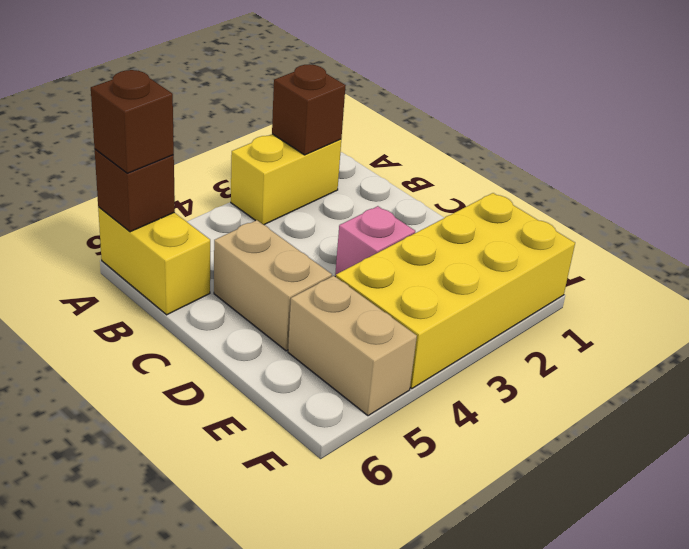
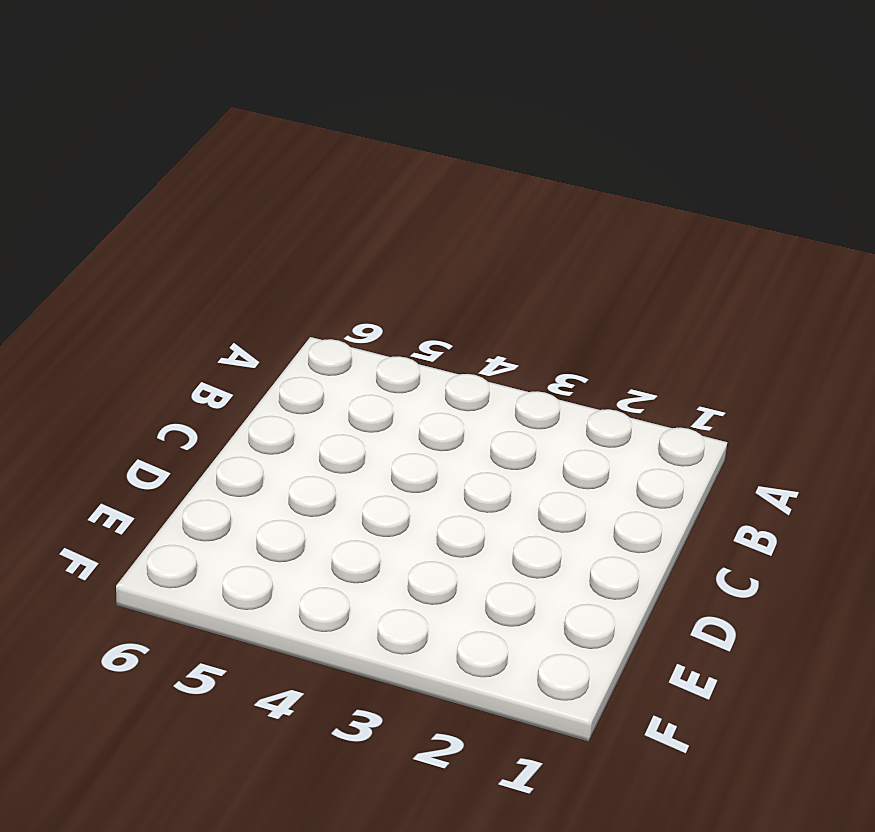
none -> yellow 1x2 brick [231,134,341,225]
none -> yellow 1x2 brick [98,207,210,315]

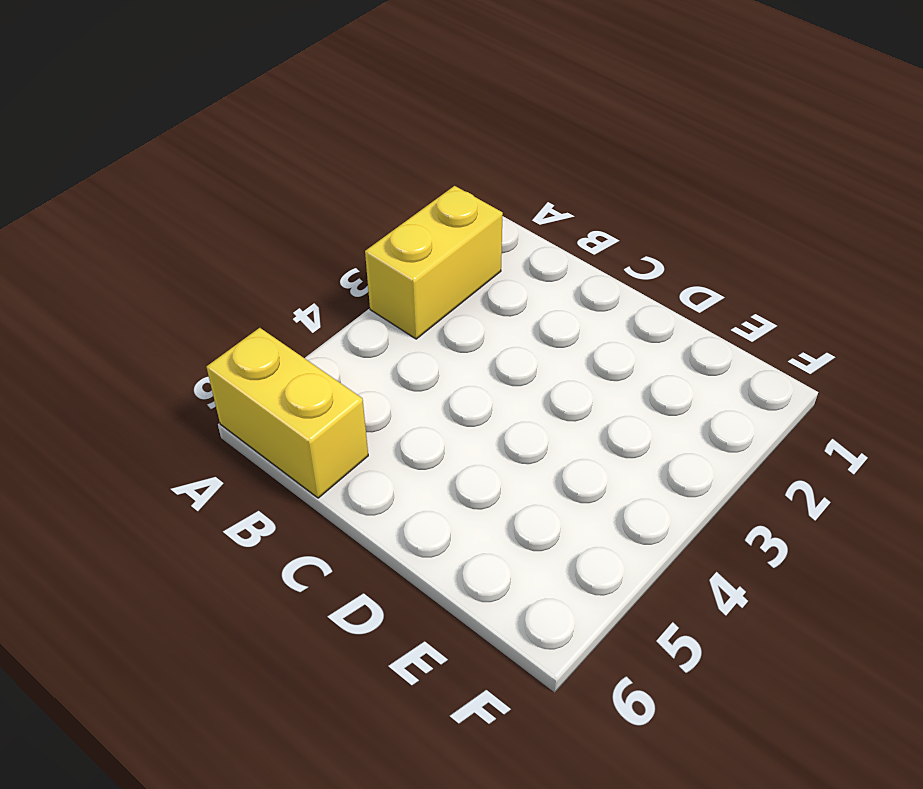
none -> tan 1x2 brick [214,220,332,351]
none -> pink 1x1 brick [335,206,415,277]

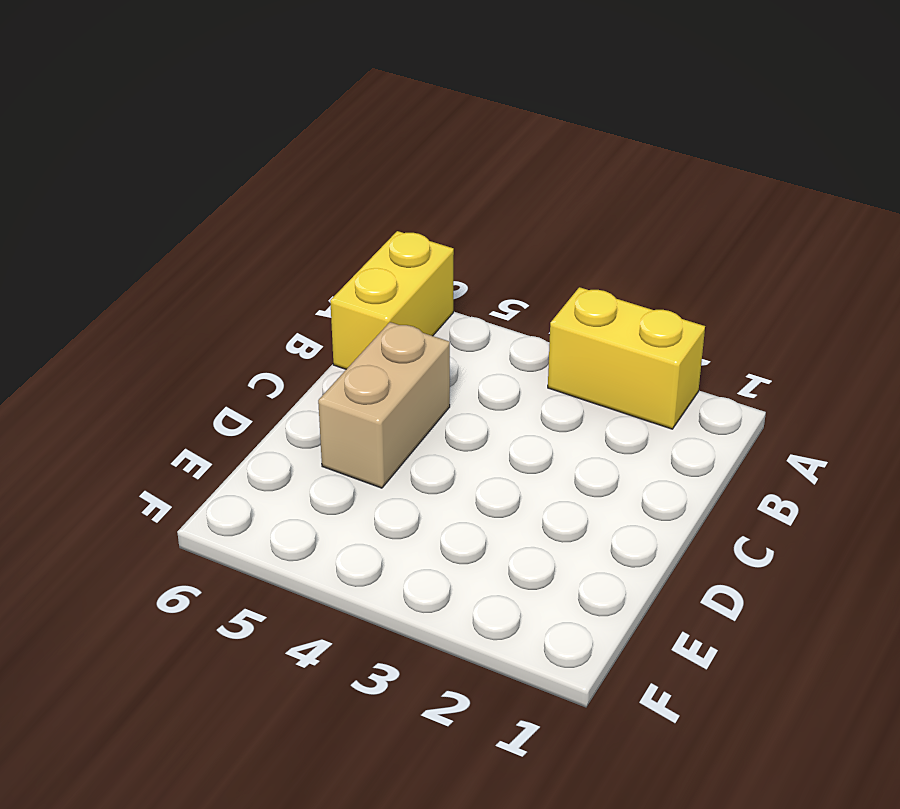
none -> pink 1x1 brick [335,206,415,277]
none -> yellow 2x4 brick [336,193,575,389]

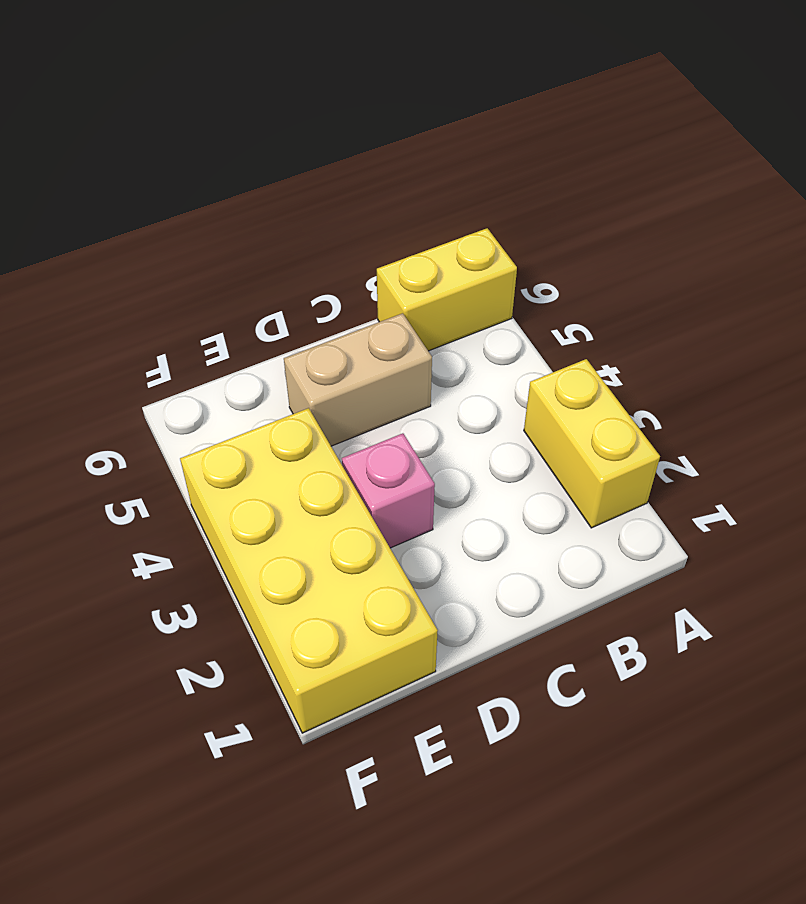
none -> tan 1x2 brick [288,276,417,416]
none -> brown 1x1 brick [272,64,346,155]

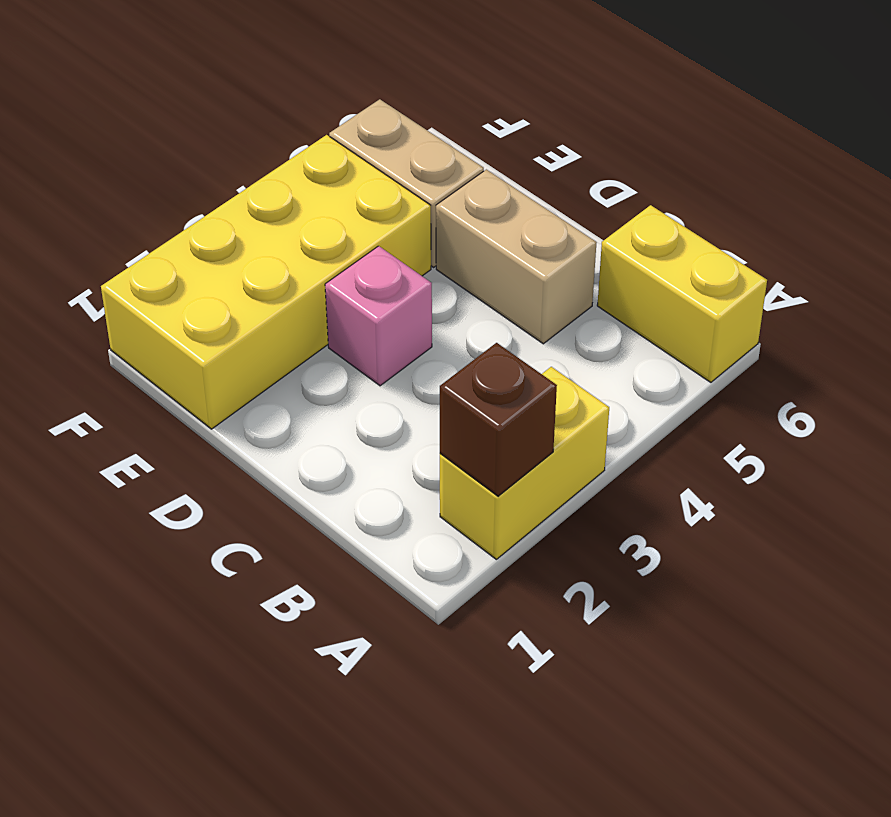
none -> brown 1x1 brick [95,149,175,232]
none -> brown 1x1 brick [91,70,174,173]

